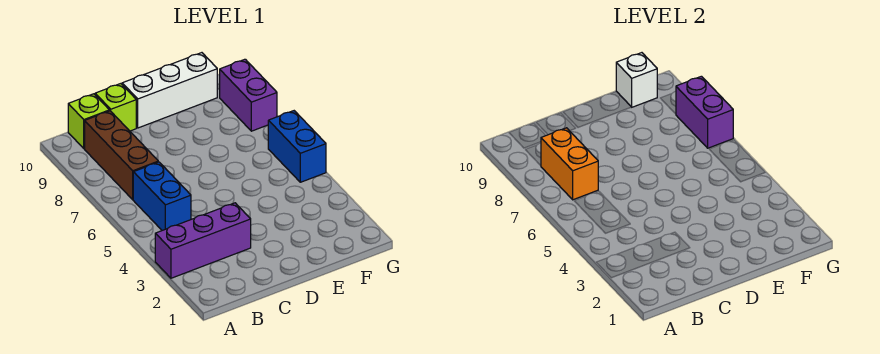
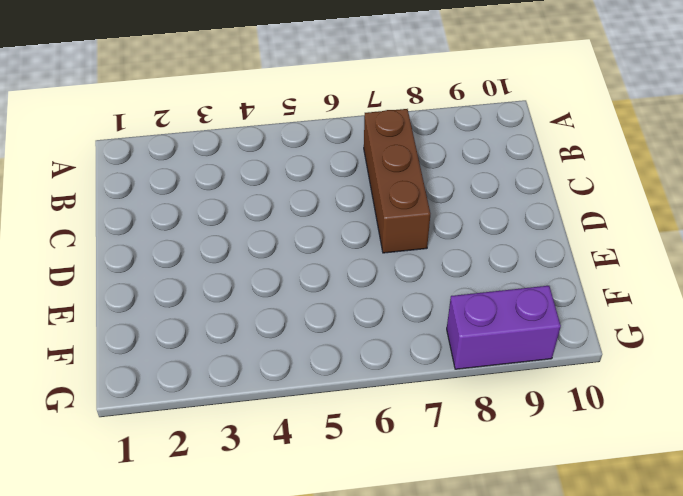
brown 1x3 brick [364,109,430,253] -> brown 1x3 brick turned to [85,111,158,200]
none -> purple 1x3 brick [155,203,251,278]
none -> blue 1x2 brick [133,162,191,230]

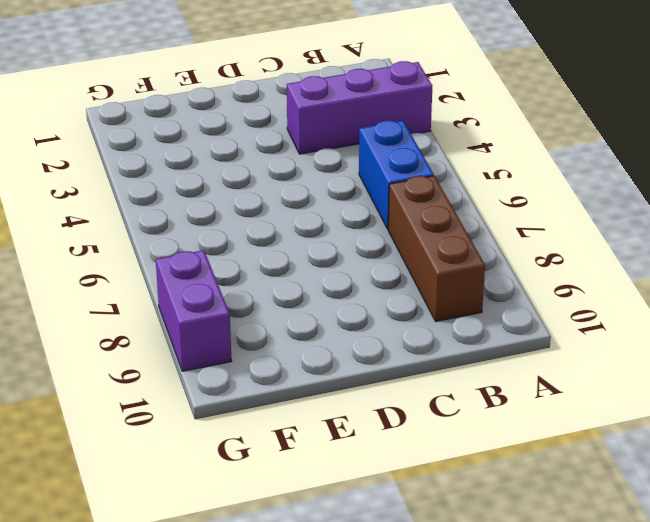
none -> lime 1x1 brick [68,94,109,148]
none -> lime 1x1 brick [95,84,136,131]

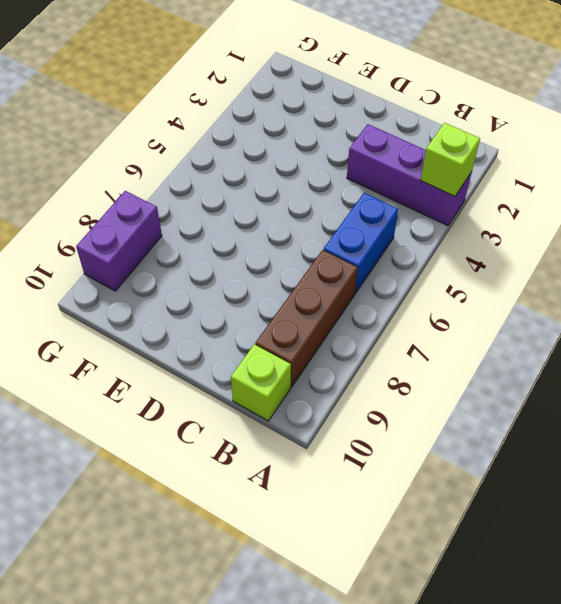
lime 1x1 brick [420,123,480,196] -> lime 1x1 brick moved to [95,84,136,131]
none -> white 1x3 brick [122,53,217,128]
none -> blue 1x2 brick [268,111,326,182]

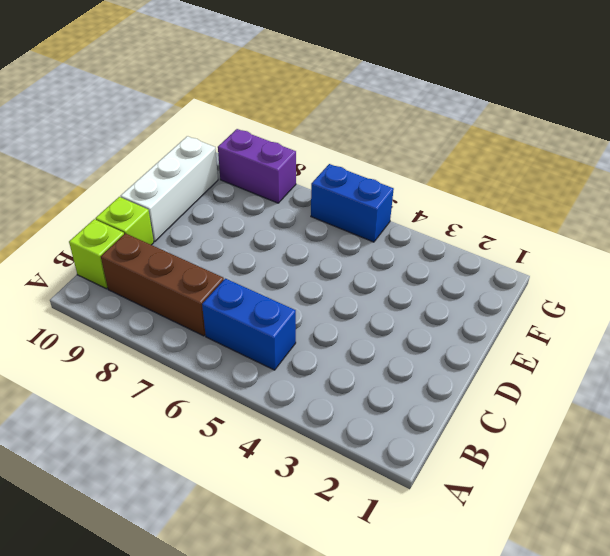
none -> purple 1x3 brick [155,203,251,278]
none -> orange 1x2 brick [541,128,598,200]

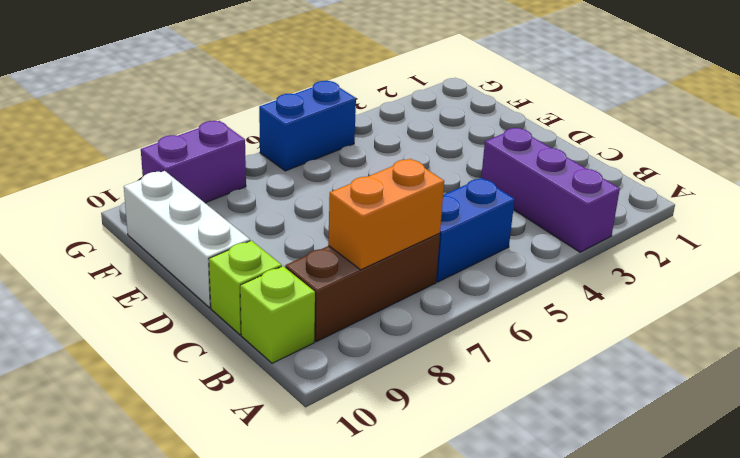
none -> white 1x1 brick [616,53,657,107]
none -> purple 1x2 brick [676,76,733,148]

